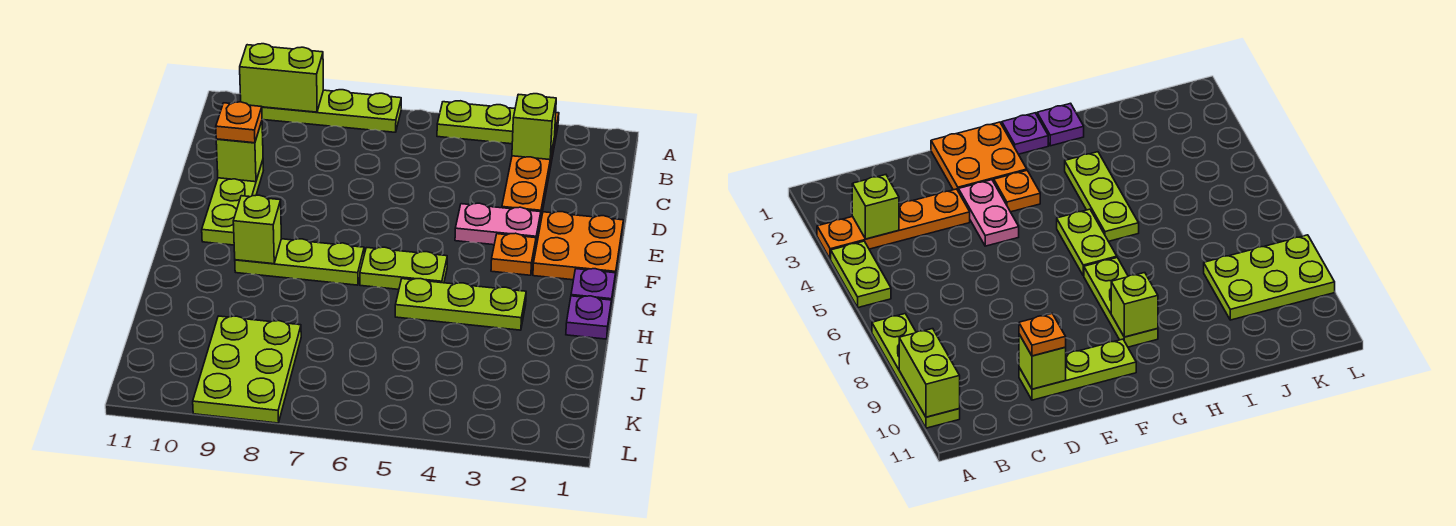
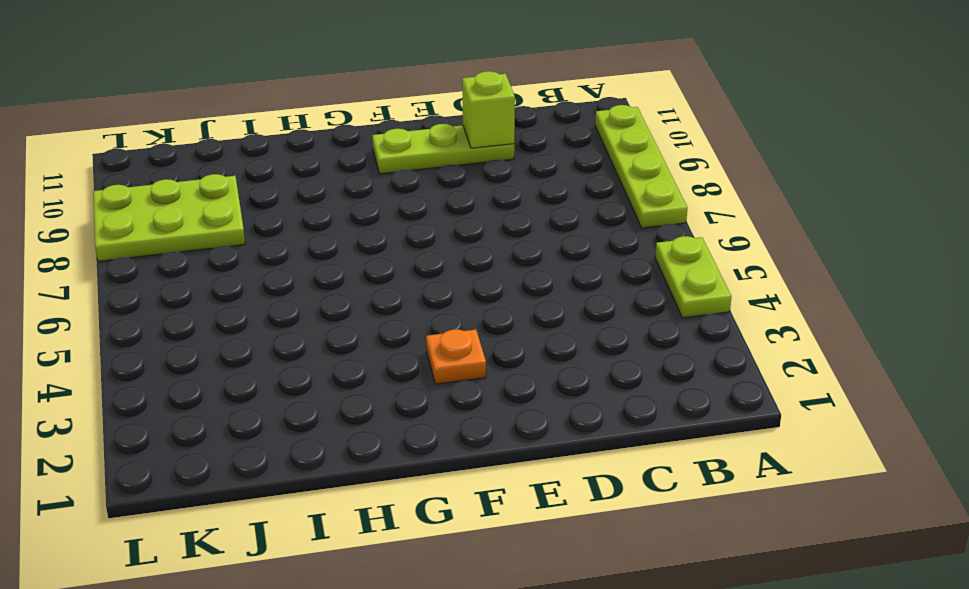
none -> orange 1x4 plate [502,112,559,222]
none -> orange 2x2 plate [533,212,623,280]
none -> pink 1x2 plate [455,203,541,245]

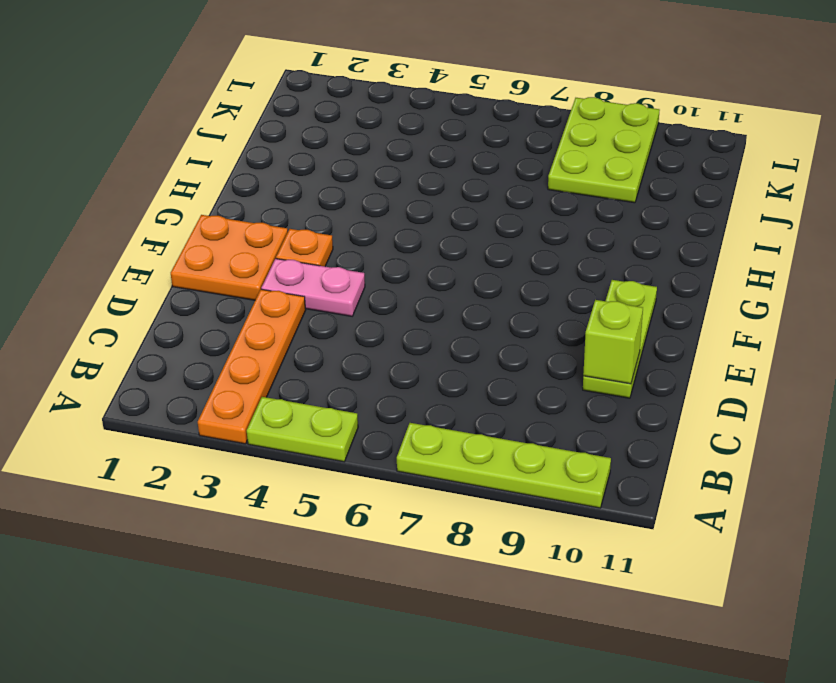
none -> purple 1x1 plate [571,269,616,307]
none -> lime 1x2 plate [360,247,447,289]
none -> lime 1x3 plate [235,239,364,285]

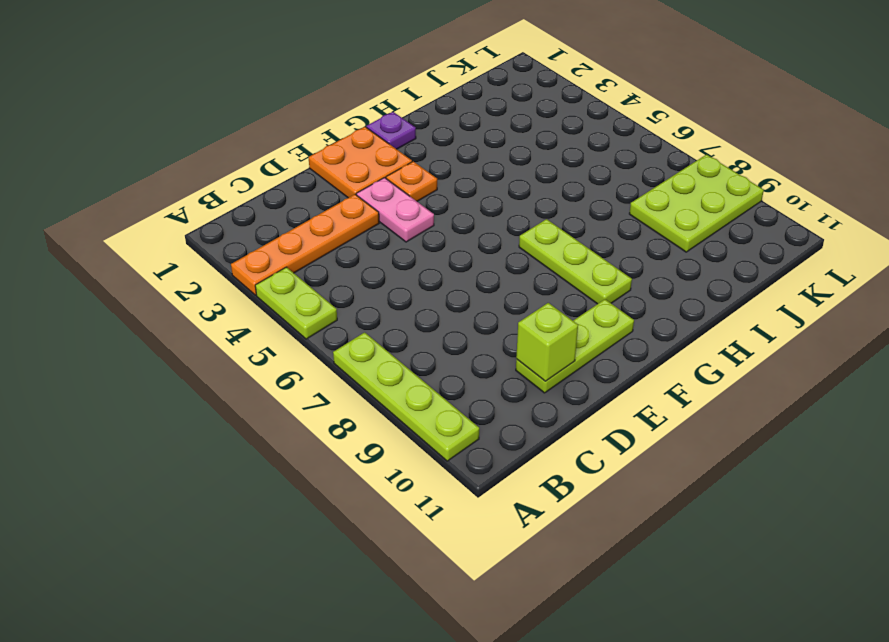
none -> lime 1x2 plate [360,247,447,289]
none -> purple 1x1 plate [566,296,612,339]
none -> lime 1x3 plate [395,279,526,330]

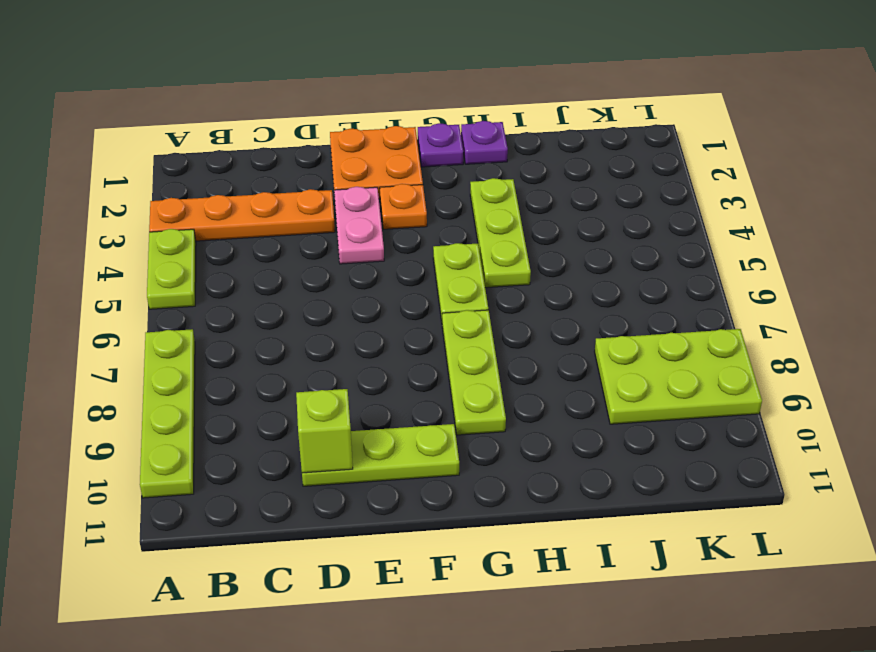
none -> lime 1x2 brick [240,44,323,112]
none -> lime 1x1 brick [512,94,556,160]
none -> lime 1x1 brick [233,195,281,264]

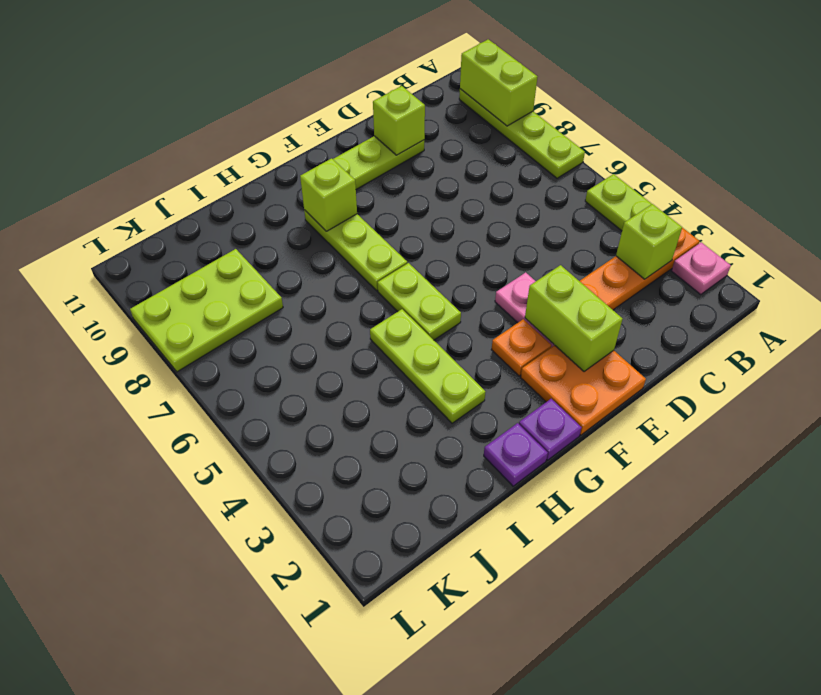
pink 1x1 plate [672,242,731,295] -> none
lime 1x2 brick [525,265,623,372] -> none
none -> orange 1x1 plate [216,102,262,143]

